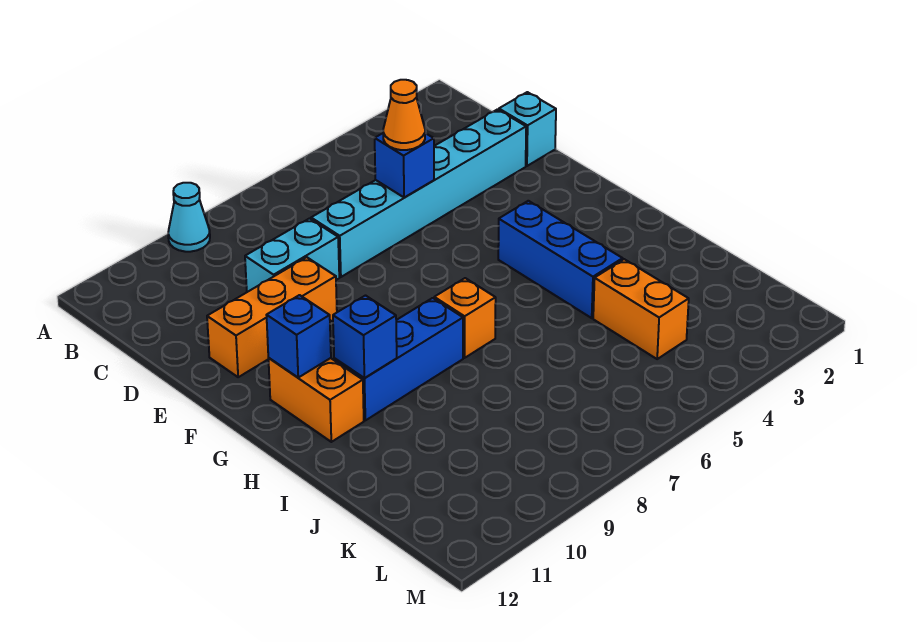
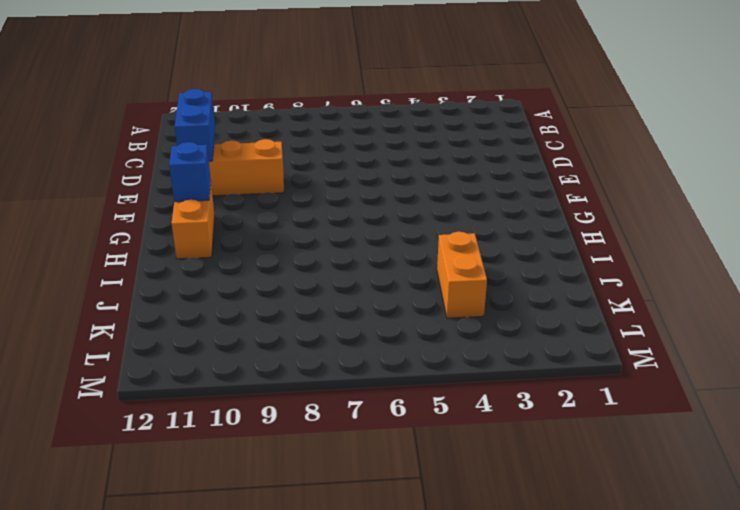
blue 1x2 brick [175,89,215,161] -> none
none -> cyan 1x1 cone [168,183,210,252]
none -> cyan 1x1 brick [499,92,556,166]
none -> cyan 1x6 brick [311,109,526,277]

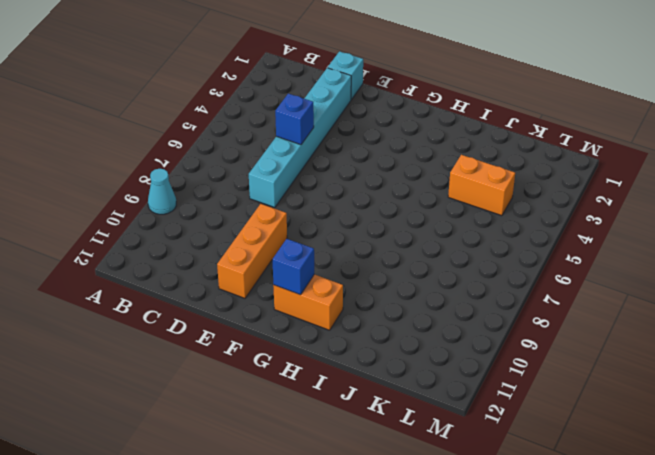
none -> cyan 1x2 brick [245,219,339,292]
none -> blue 1x3 brick [498,201,623,318]
none -> orange 1x1 brick [434,278,496,358]

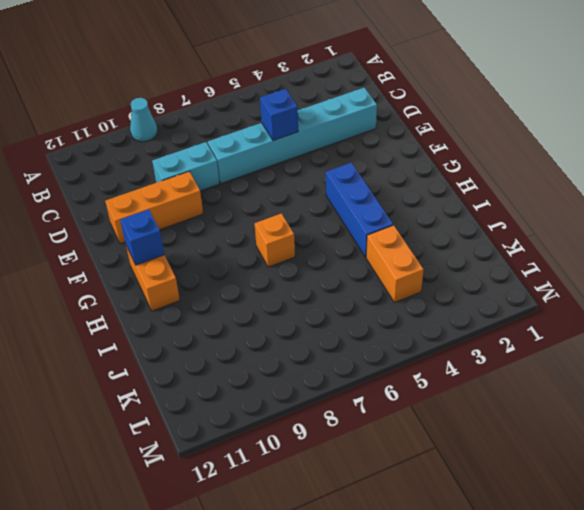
none -> cyan 1x1 brick [499,92,556,166]
none -> blue 1x3 brick [334,298,463,420]
none -> blue 1x1 brick [333,296,397,378]

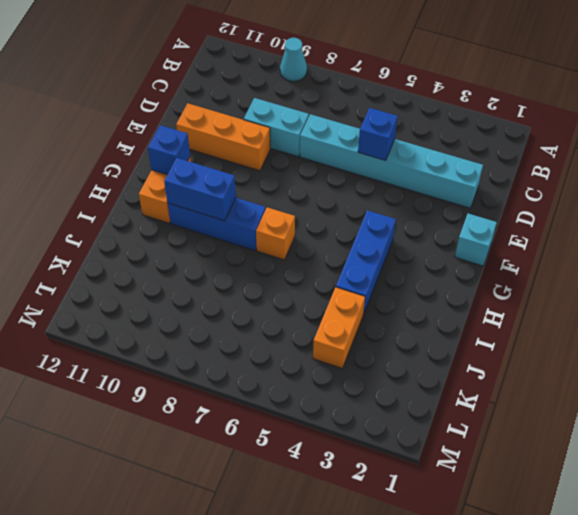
cyan 1x1 brick [455,214,497,266] -> cyan 1x1 brick moved to [499,92,556,166]
blue 1x2 brick [164,158,236,221] -> blue 1x1 brick [333,296,397,378]
none -> orange 1x1 cone [383,80,425,150]

